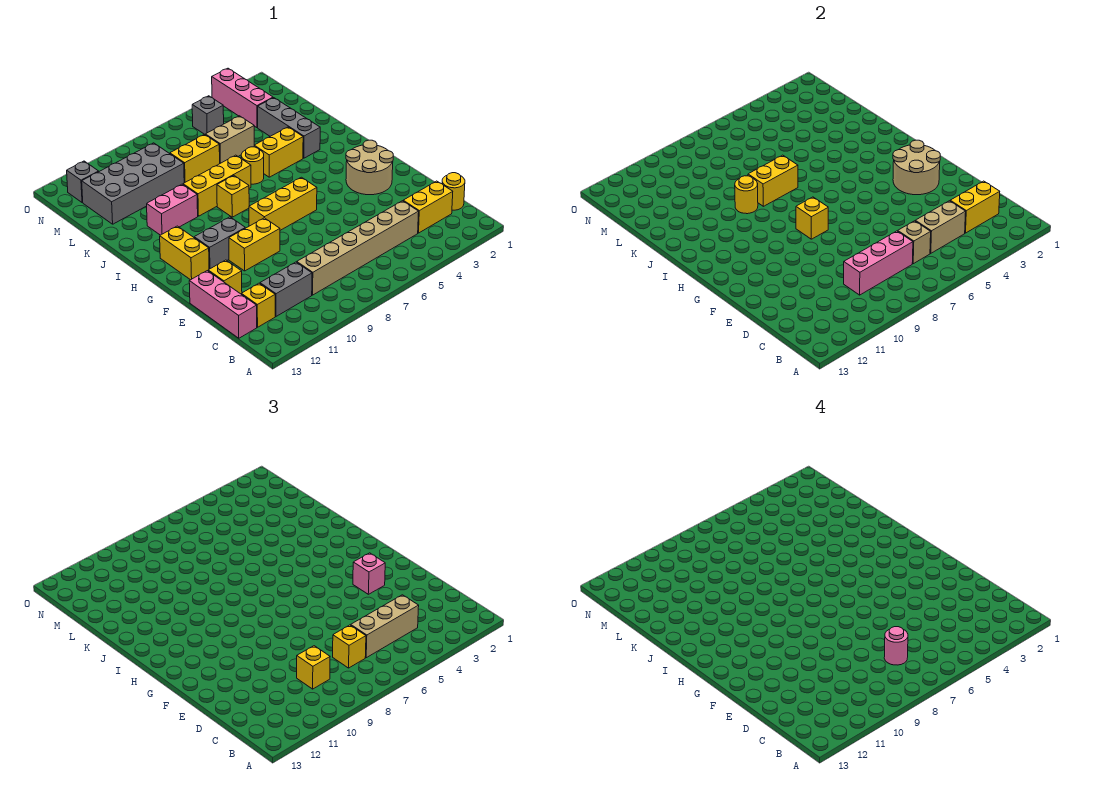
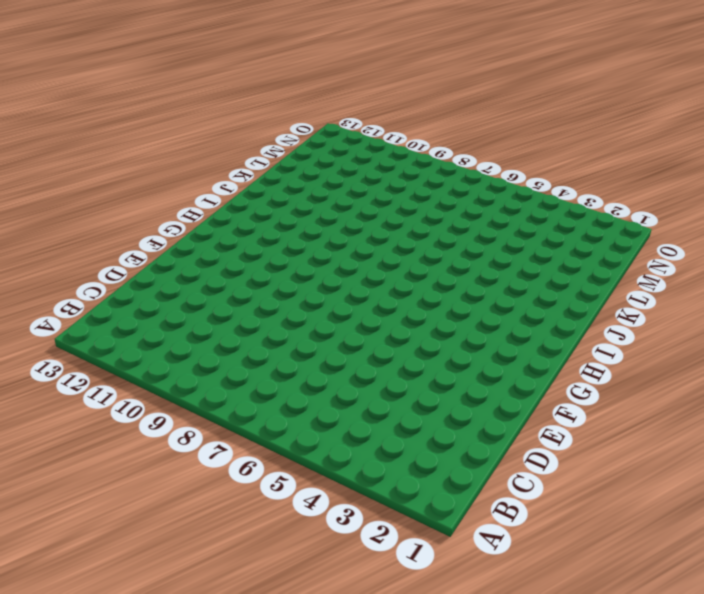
none -> yellow 1x1 round brick [442,173,465,210]
none -> yellow 1x2 brick [403,181,453,233]
none -> tan 1x6 brick [297,201,419,295]
none -> grey 1x2 brick [260,262,312,316]

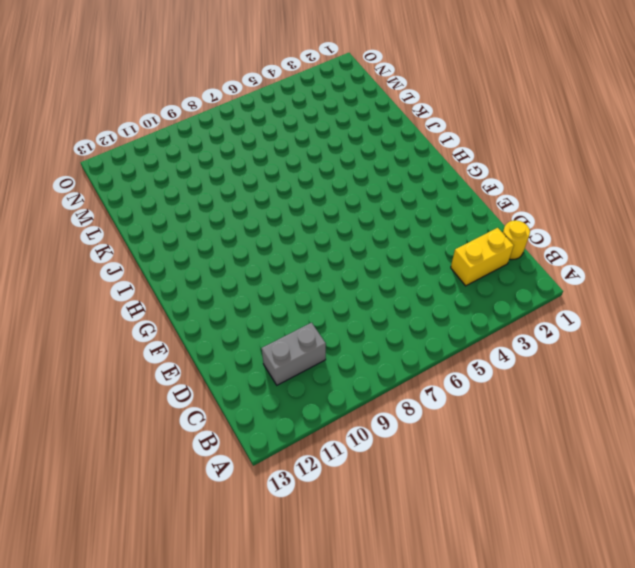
none -> tan 1x6 brick [297,201,419,295]
none -> yellow 1x1 brick [241,283,275,327]
none -> pink 1x3 brick [189,271,257,338]
none -> yellow 1x1 brick [208,260,242,294]

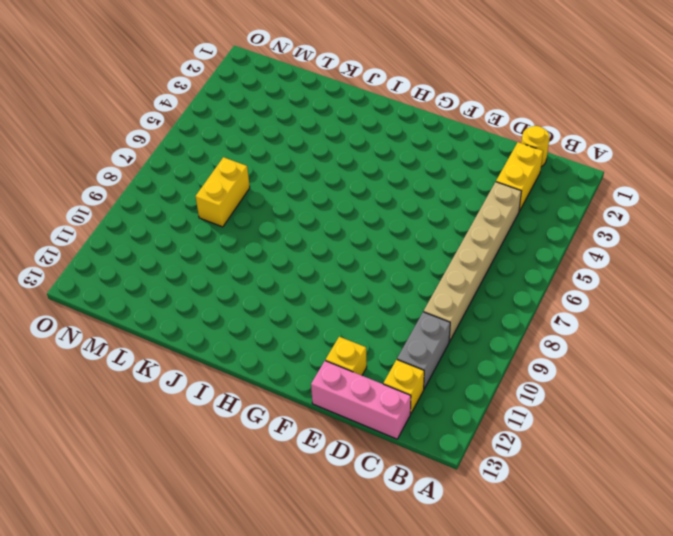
none -> tan 2x2 round brick [346,140,393,195]
none -> yellow 1x2 brick [229,218,280,271]
none -> yellow 1x3 brick [249,177,317,230]
none -> grey 1x2 brick [194,217,245,269]

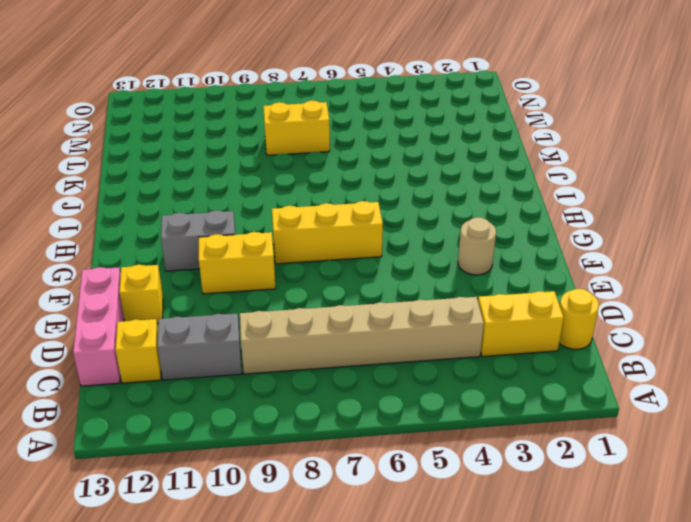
tan 1x1 round brick [458,217,496,275] -> tan 2x2 round brick [346,140,393,195]
none -> yellow 1x2 brick [160,226,209,280]
none -> yellow 1x1 brick [217,176,249,217]
none -> grey 1x3 brick [258,98,320,158]
none -> yellow 1x2 brick [254,127,303,177]

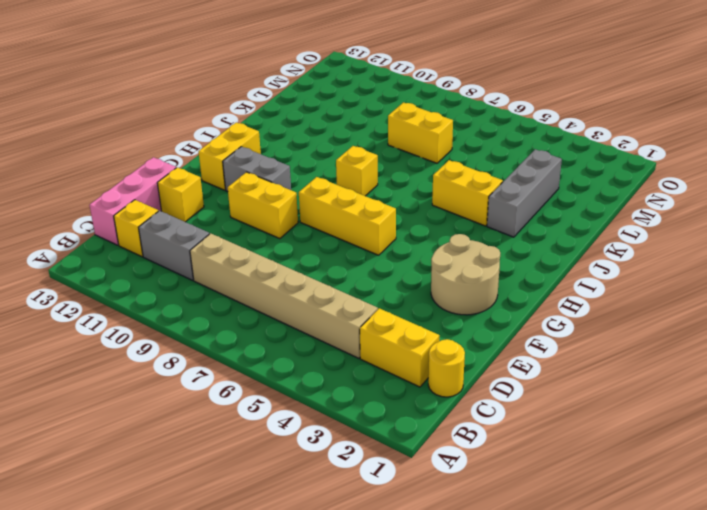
none -> yellow 1x1 round brick [241,147,264,184]
none -> yellow 1x3 brick [183,155,251,216]
none -> pink 1x2 brick [147,184,198,235]
none -> tan 1x2 brick [205,116,254,163]

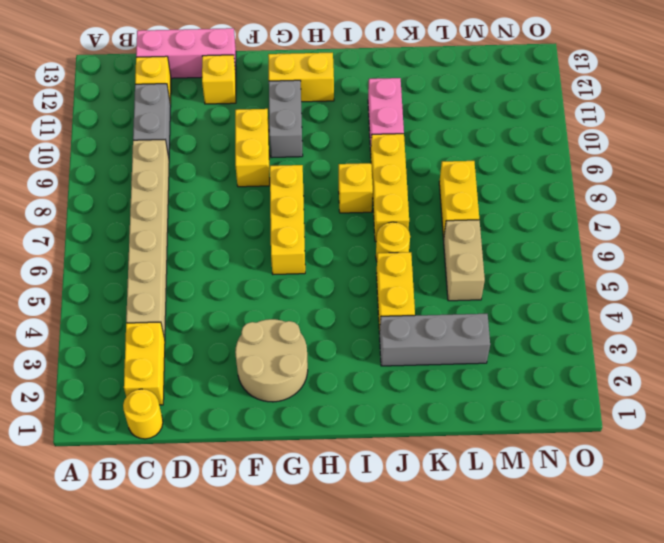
none -> grey 2x4 brick [82,143,184,224]
none -> pink 1x3 brick [212,68,273,128]
none -> grey 1x1 brick [192,96,224,134]
none -> grey 1x1 brick [67,161,99,203]

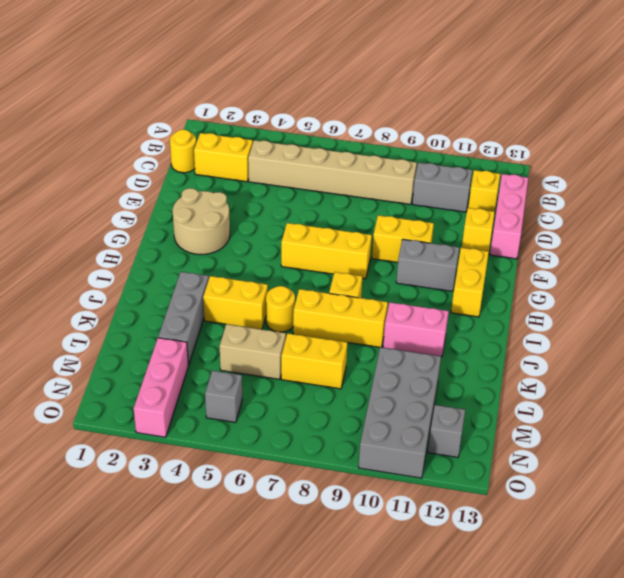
grey 2x4 brick [359,347,441,478] -> grey 2x4 brick turned to [82,143,184,224]
none -> yellow 1x2 brick [950,181,1000,233]
none -> tan 1x2 brick [916,201,966,253]
none -> tan 1x1 brick [898,221,931,264]
none -> pink 1x3 brick [844,231,913,295]

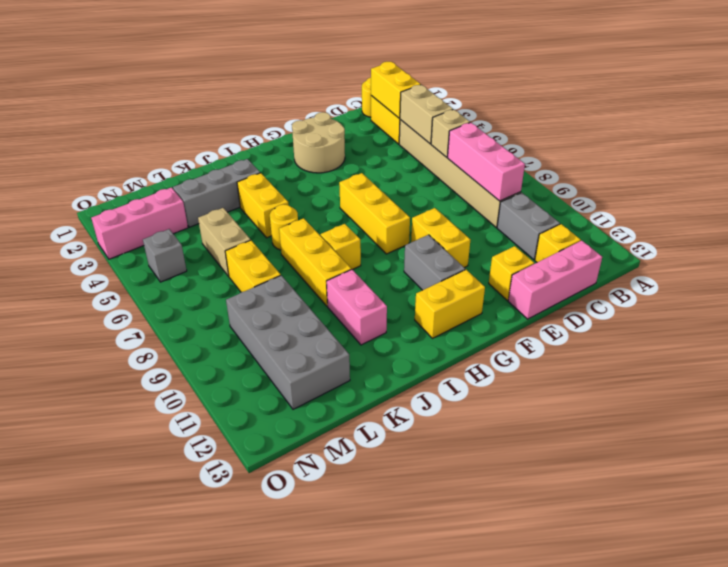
none -> grey 1x1 brick [67,161,99,203]
none -> tan 2x2 round brick [893,140,940,195]
none -> yellow 1x1 brick [796,197,828,239]
none -> yellow 1x2 brick [748,155,798,206]

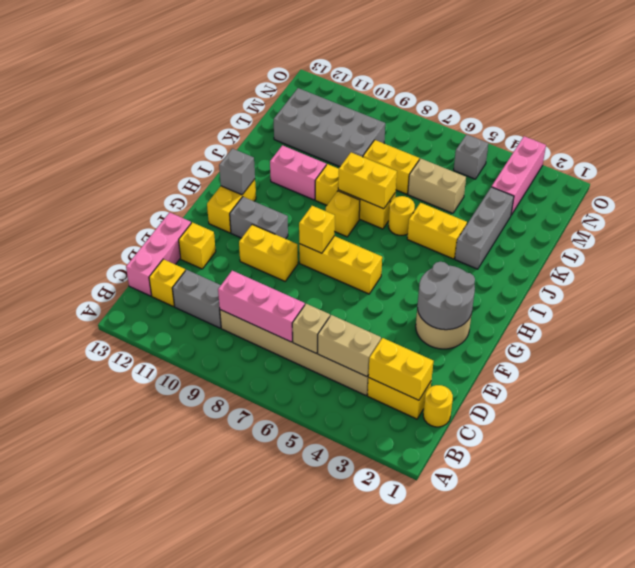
grey 2x2 round brick [417,262,475,330] -> tan 2x2 round brick [893,140,940,195]
grey 1x1 brick [219,149,255,195] -> grey 1x1 brick moved to [67,161,99,203]
none -> yellow 1x1 round brick [735,176,758,214]
none -> tan 1x3 brick [351,595,419,658]
none -> yellow 1x1 brick [333,625,366,668]
none -> yellow 1x1 brick [297,646,330,689]

